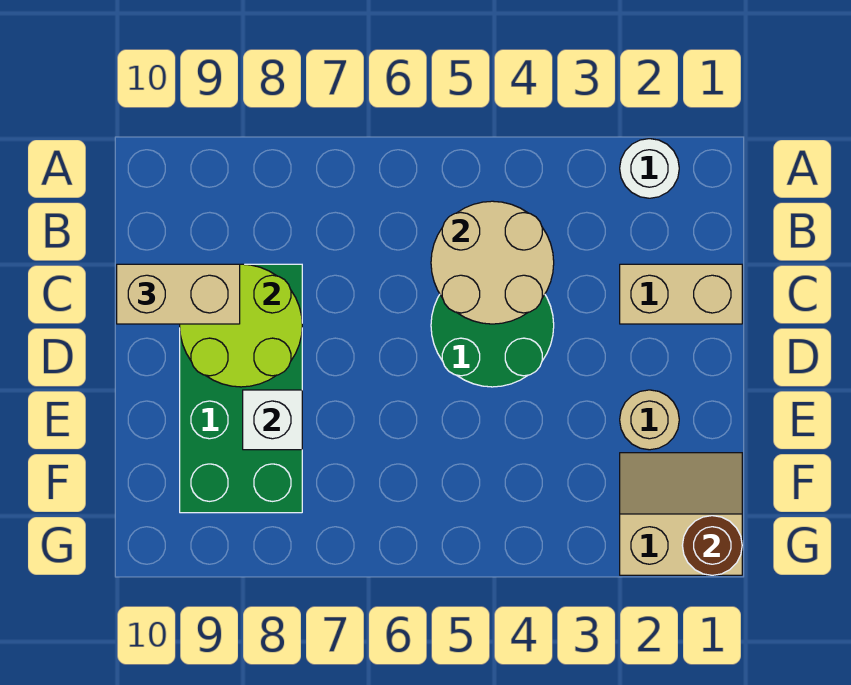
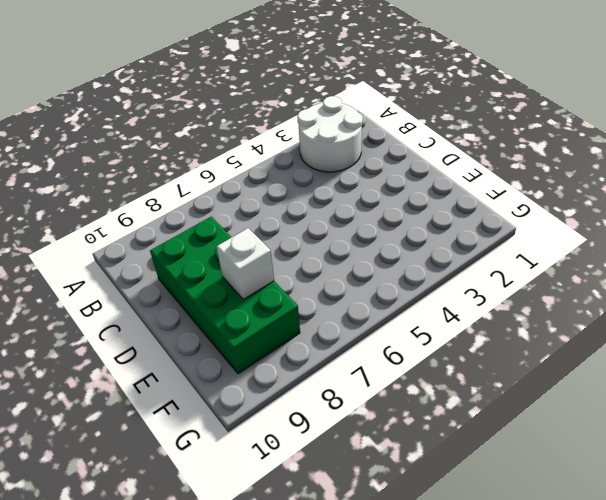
white 2x2 round brick [297,96,363,172] -> white 1x1 round brick [620,139,679,198]
none -> tan 1x2 brick [620,264,742,324]
none -> green 2x2 round brick [431,295,554,387]

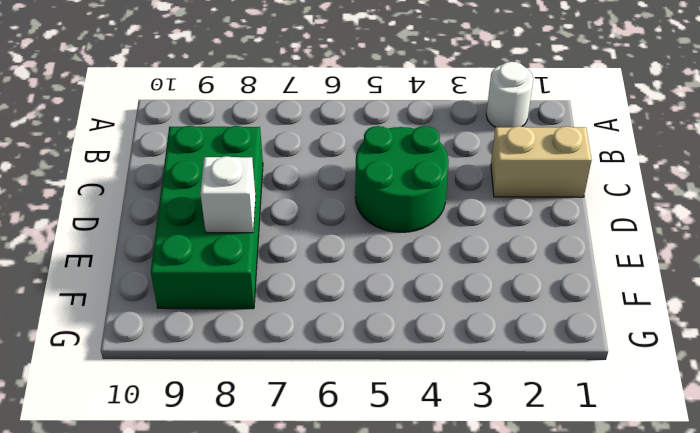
none -> tan 1x1 round brick [620,390,679,450]
none -> tan 2x2 slope [620,453,742,575]

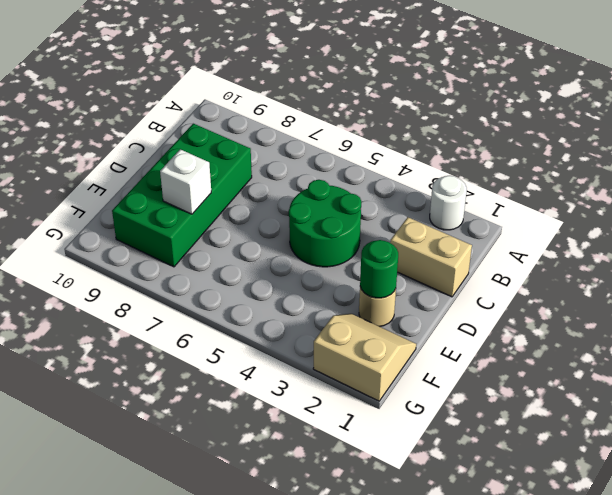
green 1x1 round brick [360,240,398,298] -> none
none -> tan 2x2 round brick [431,201,554,324]
none -> lime 2x2 round brick [180,264,302,387]

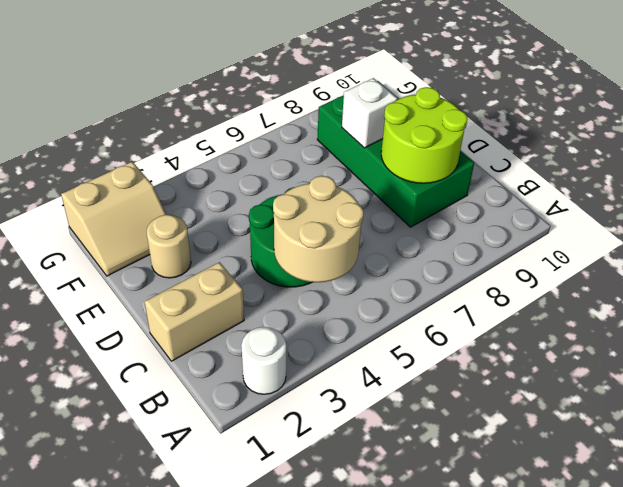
none -> brown 1x1 round brick [682,516,742,575]
none -> tan 1x2 brick [117,264,240,324]

